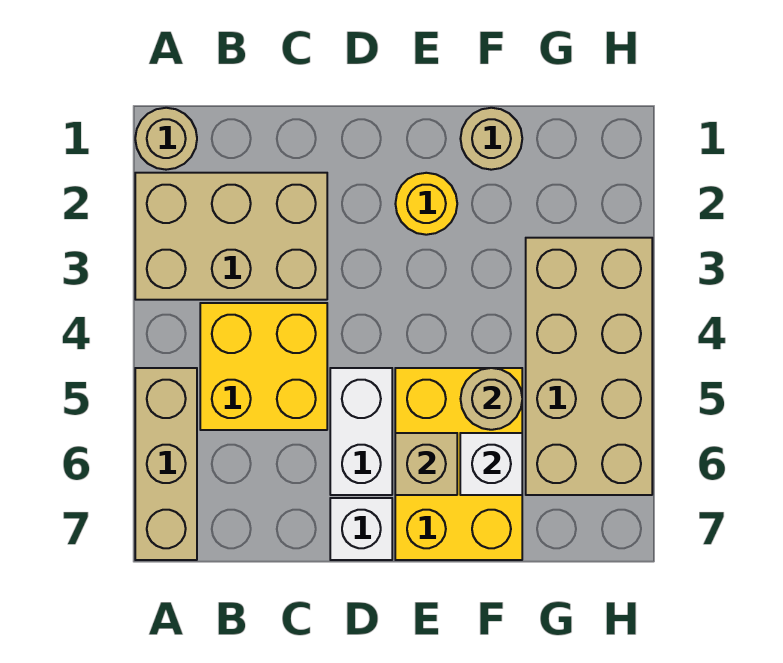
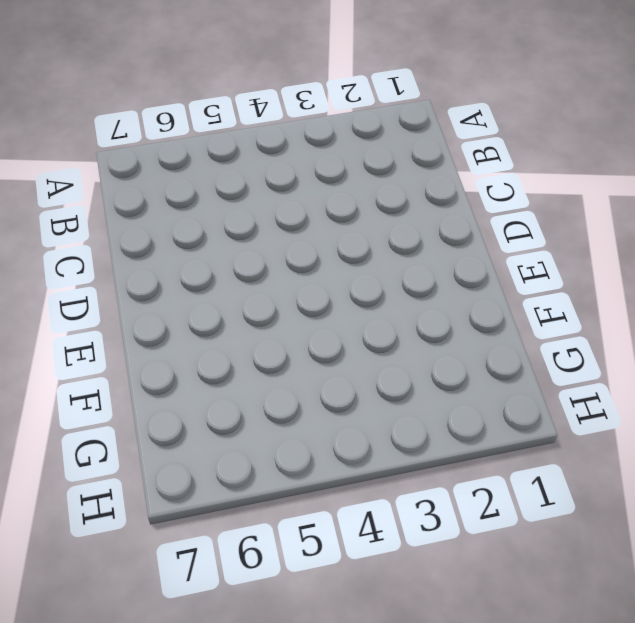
none -> tan 1x1 round brick [135,108,197,170]
none -> tan 2x3 brick [135,173,327,300]
none -> tan 1x3 brick [135,368,197,560]

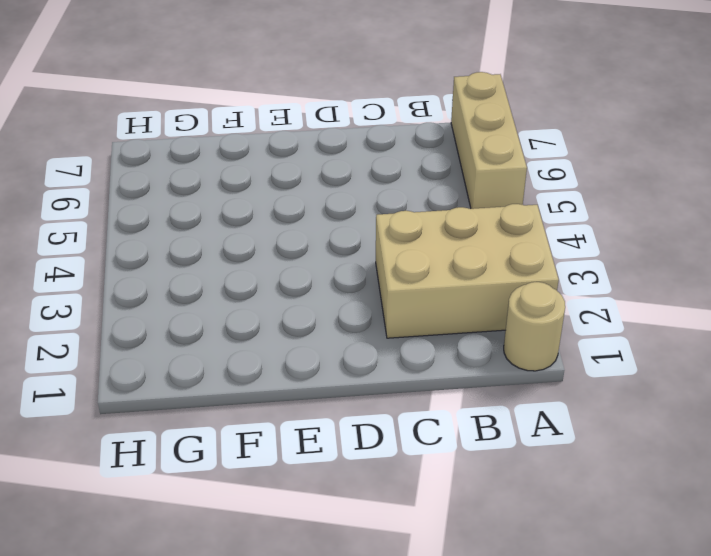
none -> yellow 2x2 brick [200,303,327,430]
none -> white 1x2 brick [330,368,392,495]
none -> white 1x1 brick [330,498,392,560]

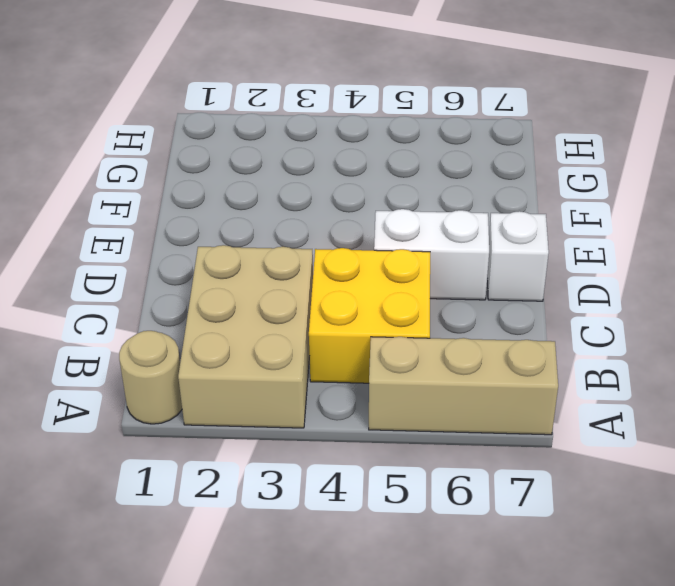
none -> yellow 1x1 round brick [395,173,457,235]
none -> yellow 2x3 brick [395,368,522,560]
none -> tan 1x1 round brick [460,108,522,170]

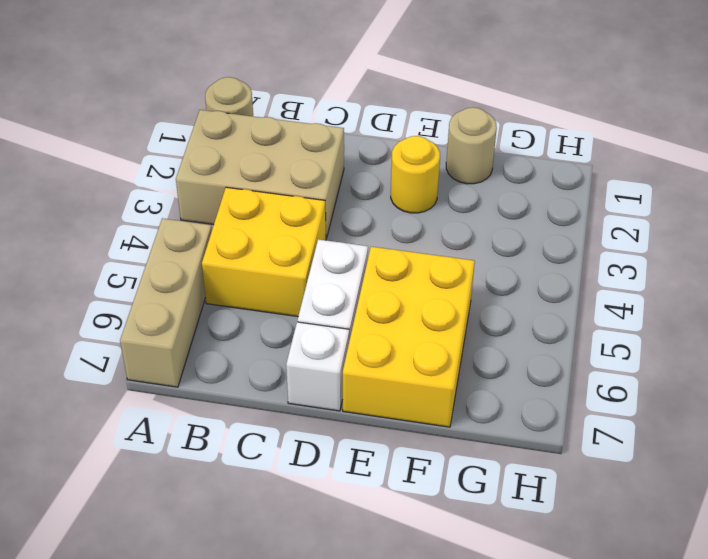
none -> tan 2x4 brick [526,238,652,495]
none -> tan 1x1 brick [395,433,457,495]
none -> tan 1x1 round brick [461,368,522,430]

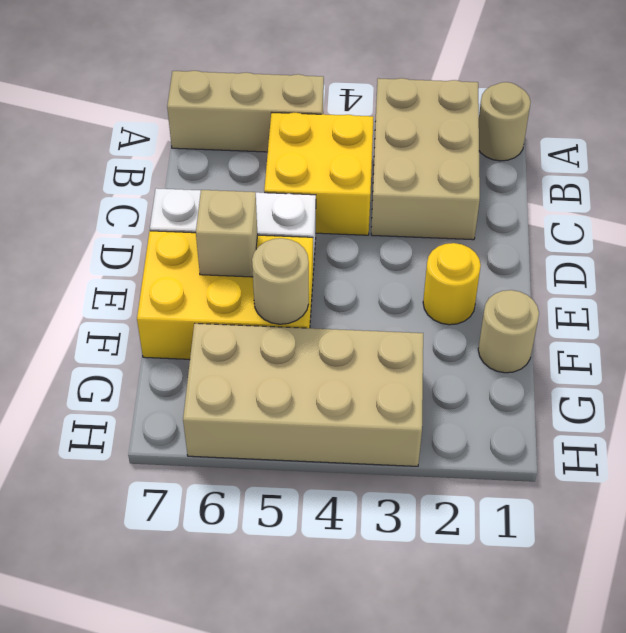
none -> white 1x1 brick [460,433,522,495]

